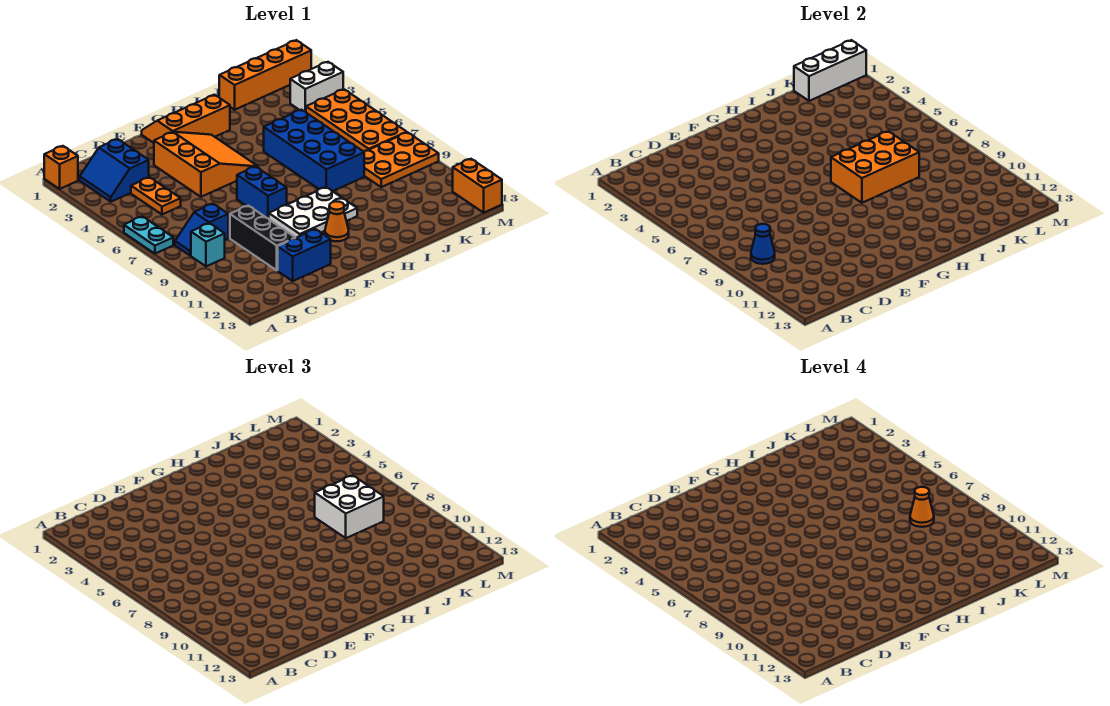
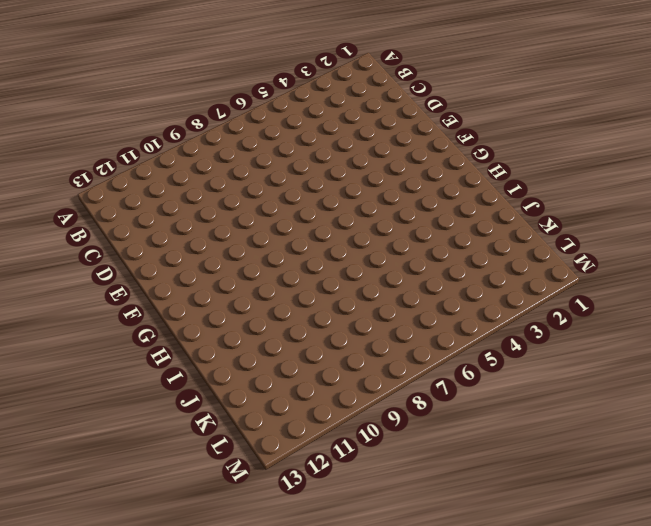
none -> orange 1x1 brick [44,146,78,189]
none -> cyan 1x2 plate [124,216,173,254]
none -> blue 2x2 slope [80,139,149,202]

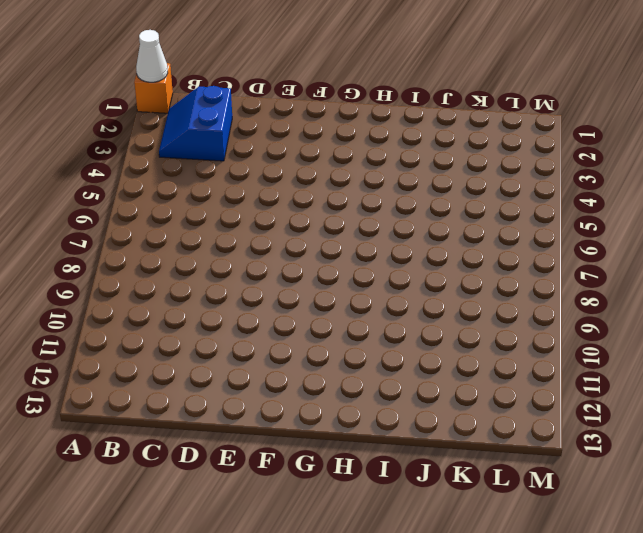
white 1x1 cone [136,30,168,82] -> none
none -> cyan 1x2 plate [124,216,173,254]
none -> blue 1x2 slope [175,204,228,256]
none -> cyan 1x1 brick [191,223,225,266]

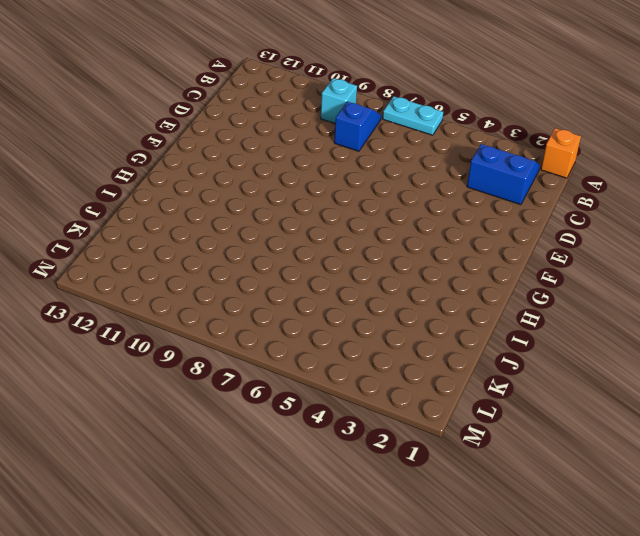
none -> orange 1x2 plate [131,177,181,214]
none -> black 1x3 brick [230,206,295,270]
none -> blue 1x2 brick [278,229,331,281]

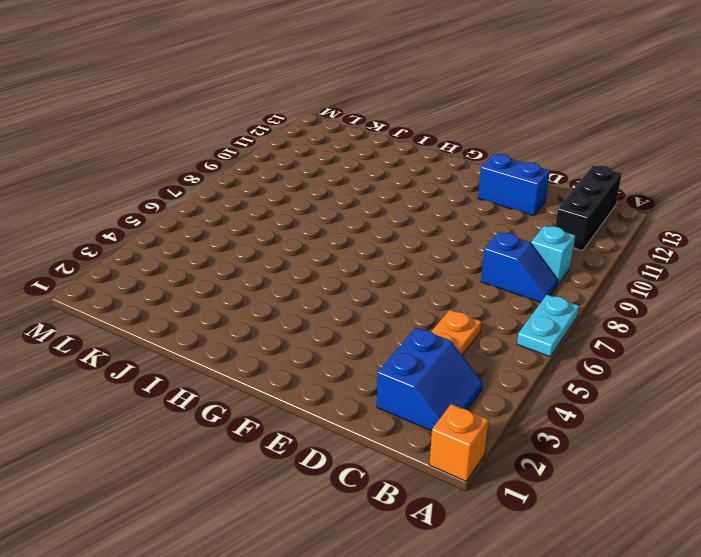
black 1x3 brick [555,165,622,251] -> black 1x3 brick moved to [230,206,295,270]
none -> orange 3x3 slope [154,132,258,197]
none -> orange 2x3 slope [142,95,230,143]
none -> blue 1x2 brick [237,166,287,219]

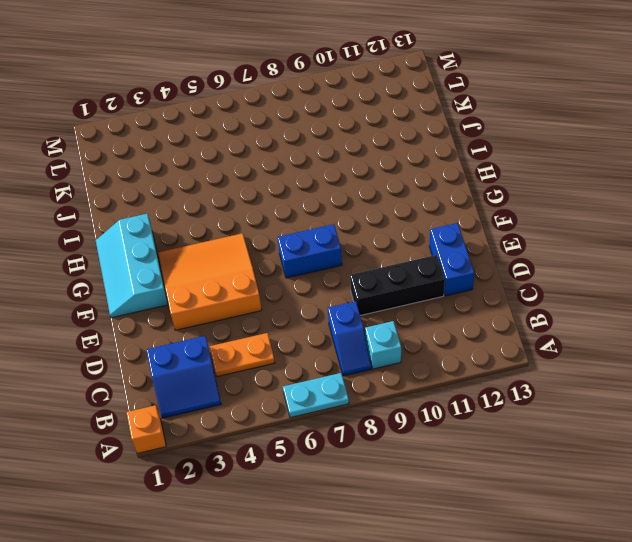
cyan 2x3 slope [96,214,168,318] -> orange 2x3 slope [142,95,230,143]
none -> white 2x3 plate [269,187,357,238]
none -> orange 1x1 cone [325,201,349,241]
none -> blue 2x4 brick [264,110,364,191]

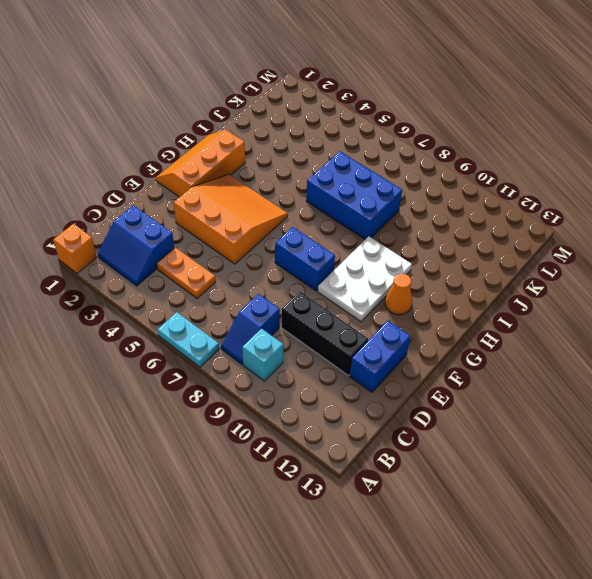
blue 2x3 brick [306,151,402,239] -> blue 2x4 brick [264,110,364,191]
none -> orange 1x4 brick [219,40,311,110]
none -> orange 2x3 plate [364,132,439,187]
none -> white 1x2 brick [290,62,343,112]

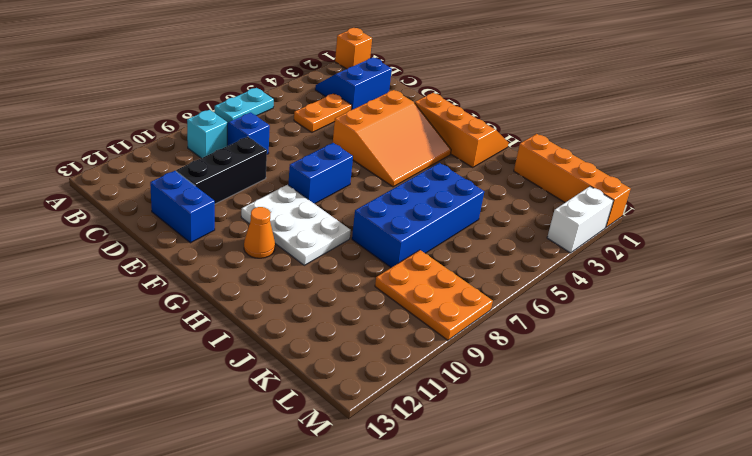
white 1x2 brick [547,187,613,253] -> white 1x2 brick turned to [290,62,343,112]
none -> orange 2x4 plate [306,89,407,151]
none -> orange 1x2 brick [453,159,502,213]
none -> blue 1x1 cone [751,224,775,264]

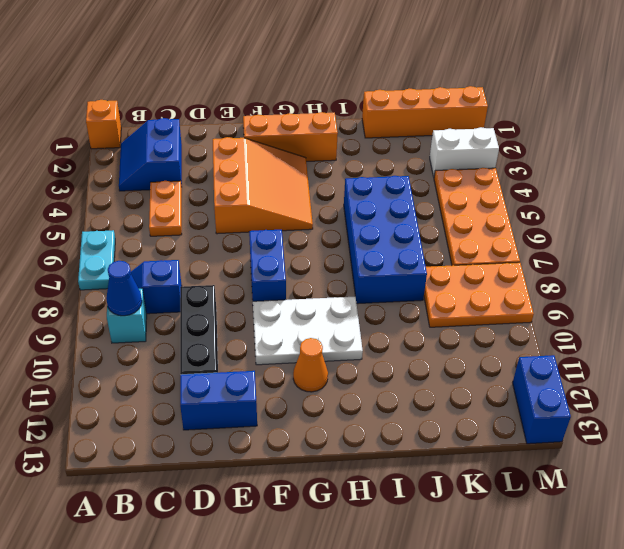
blue 1x2 brick [513,355,571,444] -> orange 1x2 brick [453,159,502,213]
none -> orange 2x3 brick [831,131,919,203]
none -> white 1x3 brick [794,40,866,101]
none -> white 2x2 brick [315,475,384,538]

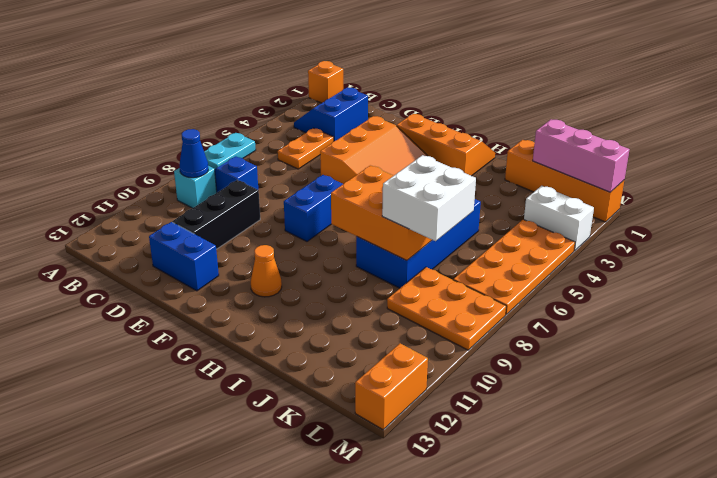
pink 1x3 brick [533,119,629,192] -> white 1x3 brick [794,40,866,101]
none -> white 2x3 plate [269,187,357,238]
none -> orange 1x1 cone [910,487,934,527]

